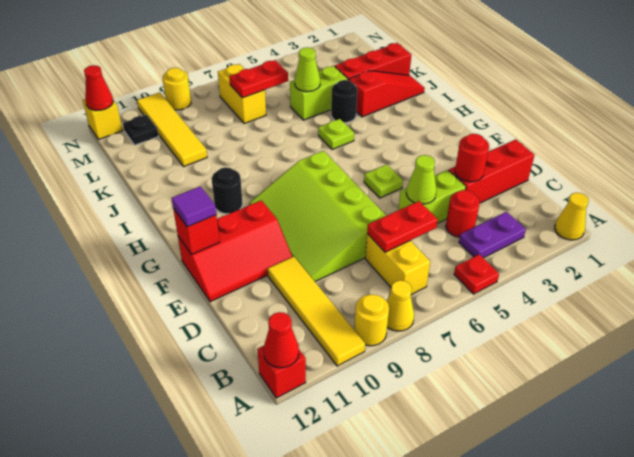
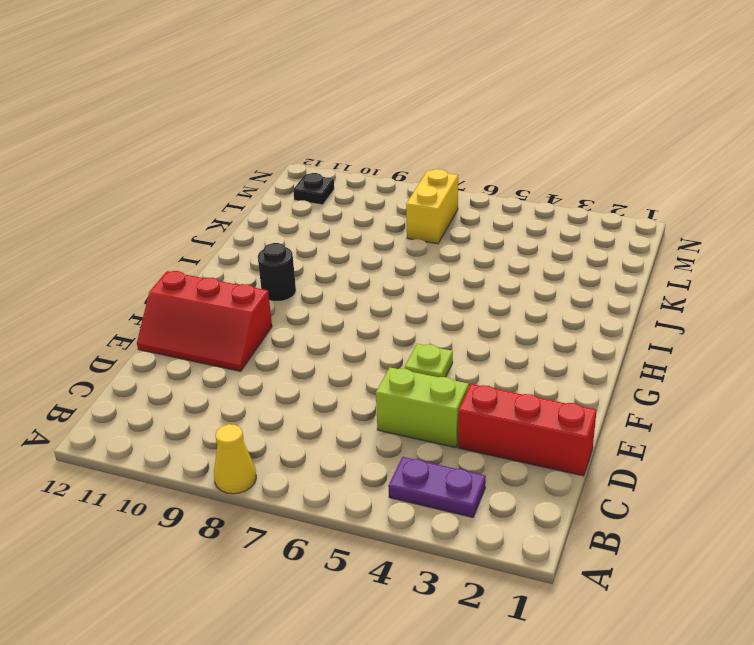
none -> yellow 1x1 cone [555,193,589,240]
none -> red 1x1 plate [454,254,499,294]
none -> yellow 1x1 round brick [354,294,389,346]
none -> yellow 1x4 tile [268,257,365,366]

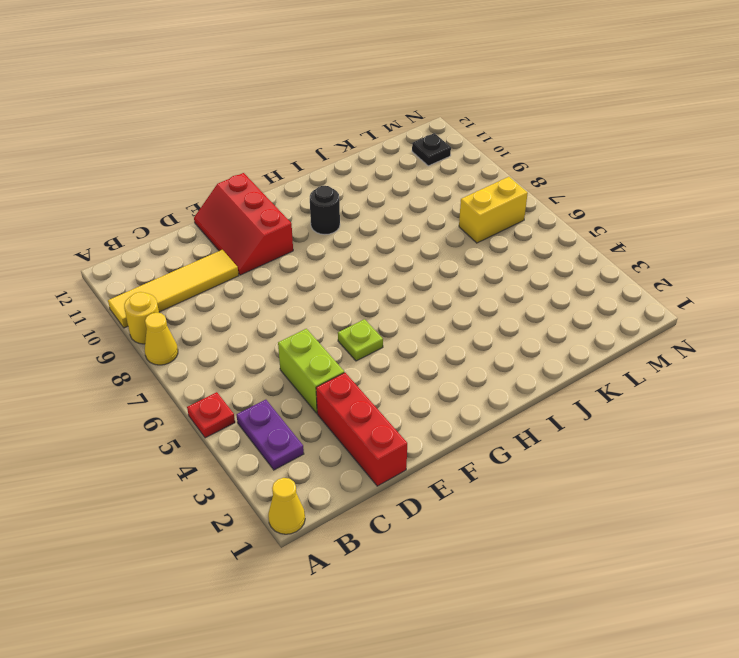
none -> red 1x1 brick [257,346,306,398]
none -> yellow 1x2 brick [365,234,430,295]
none -> red 1x1 round brick [446,190,480,237]
none -> lime 3x4 slope [249,151,386,281]

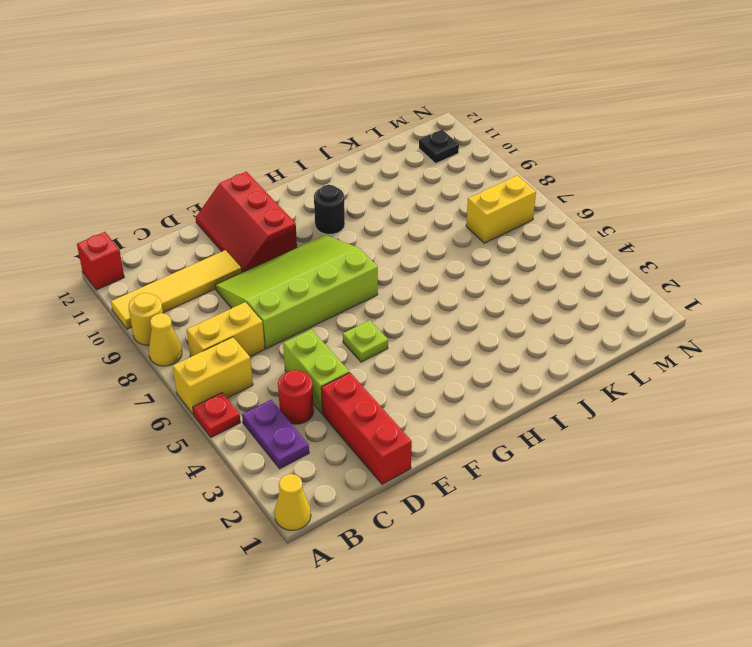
yellow 1x2 brick [173,337,253,415] -> none
none -> lime 1x1 plate [318,119,354,150]
none -> red 1x3 slope [349,71,425,117]
none -> black 1x1 round brick [331,80,357,123]
none -> red 1x3 brick [335,43,411,81]

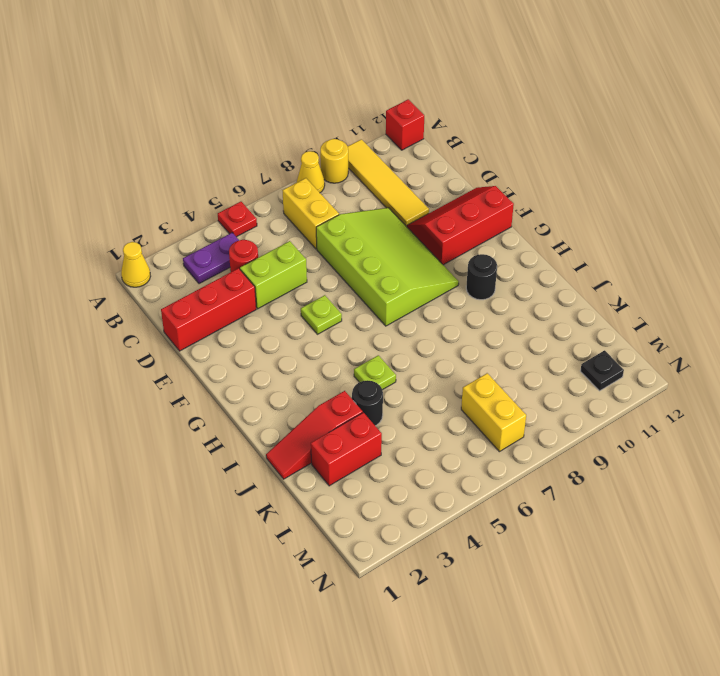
red 1x2 brick [311,413,382,486] -> red 1x3 brick [335,43,411,81]
none -> lime 1x2 brick [290,66,347,120]
none -> yellow 1x4 tile [137,92,207,167]
none -> yellow 1x1 round brick [163,68,191,110]
none -> yellow 1x1 brick [83,99,123,139]

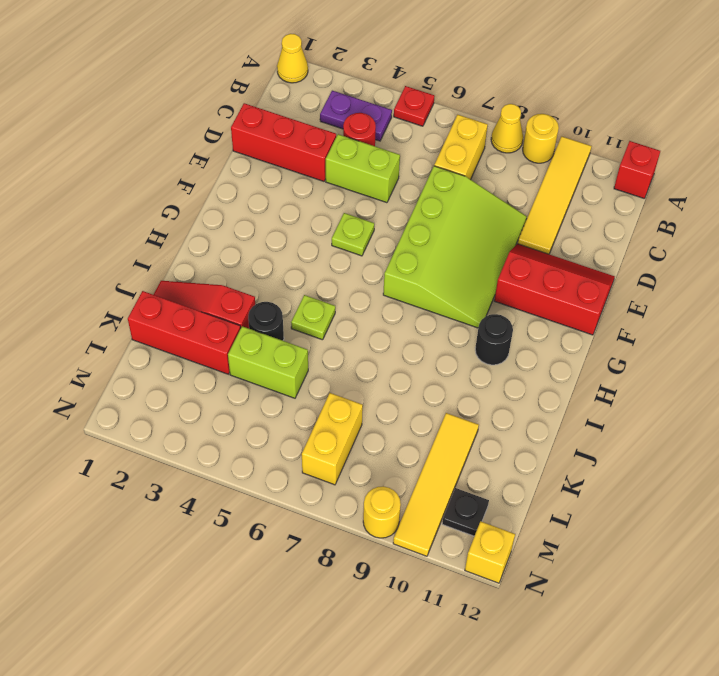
none -> red 1x1 cone [264,312,299,368]
none -> red 1x2 plate [367,201,438,252]
none -> red 1x1 round brick [455,134,489,182]
none -> lime 1x1 cone [406,155,437,204]

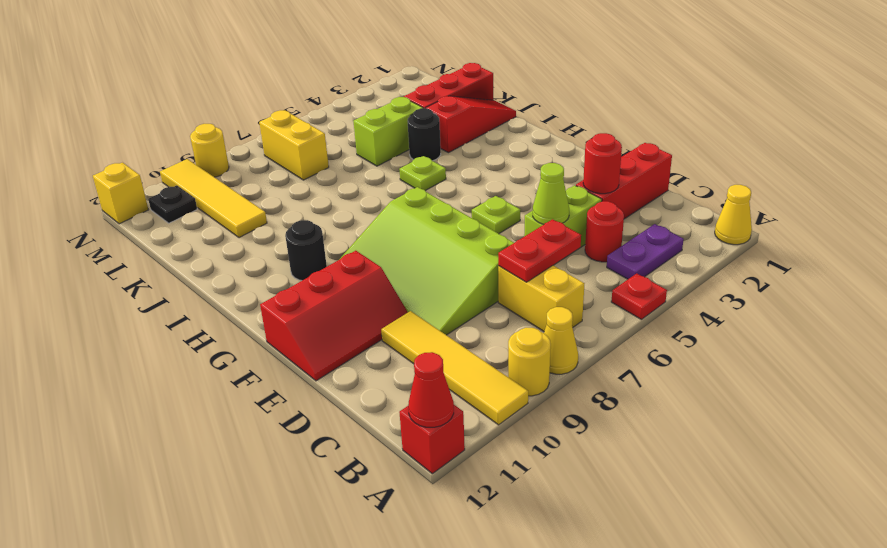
none -> red 1x1 brick [173,208,220,254]
none -> lime 1x1 cone [295,47,320,92]
none -> red 1x2 plate [229,60,288,98]
none -> red 1x1 cone [84,65,113,111]

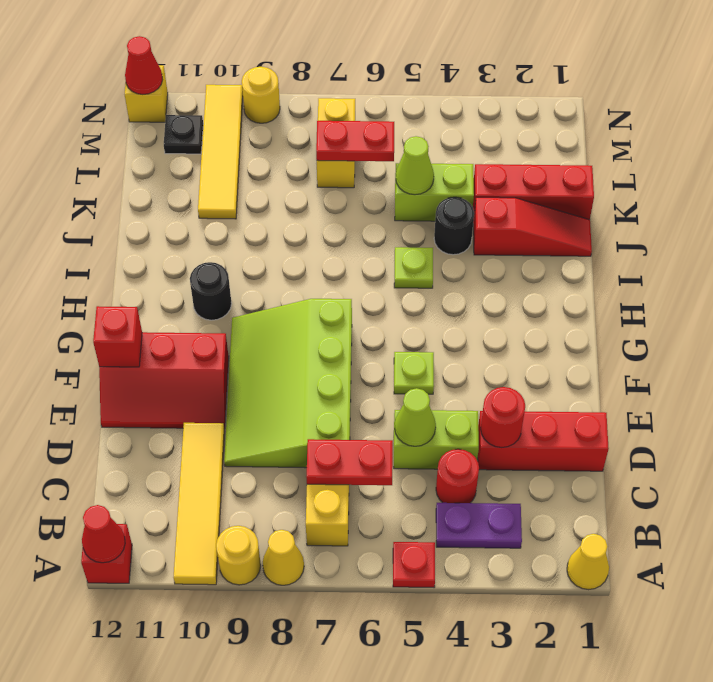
none -> purple 1x1 tile [172,186,216,227]

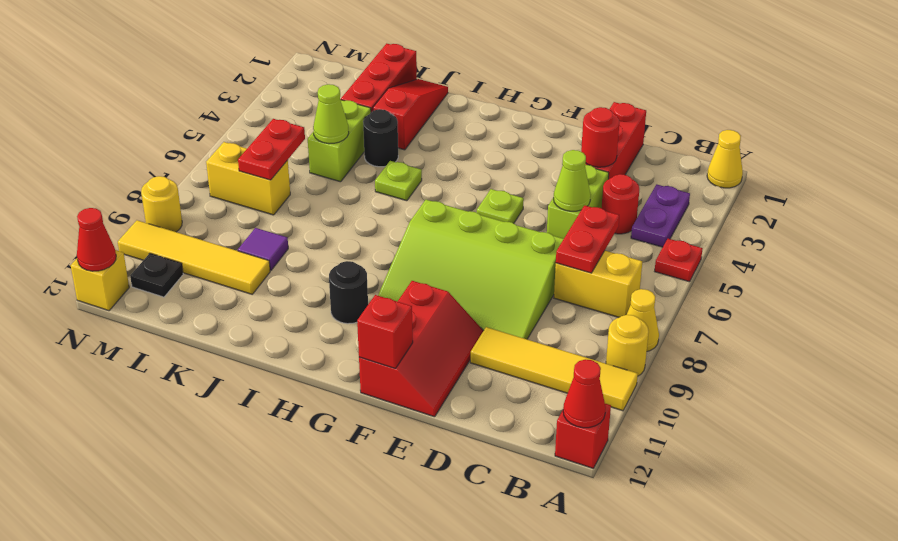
purple 1x1 tile [238,228,288,271] -> purple 1x1 tile moved to [172,186,216,227]

